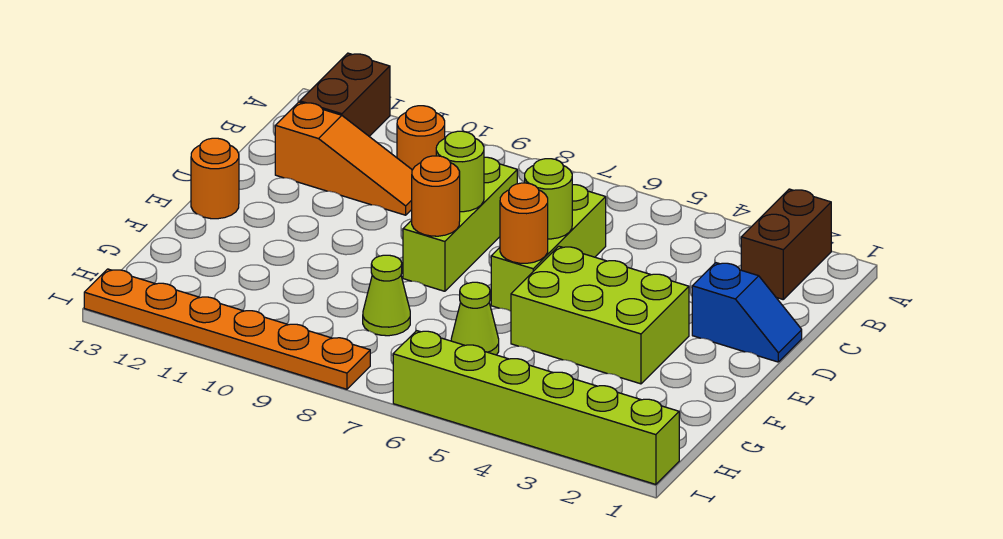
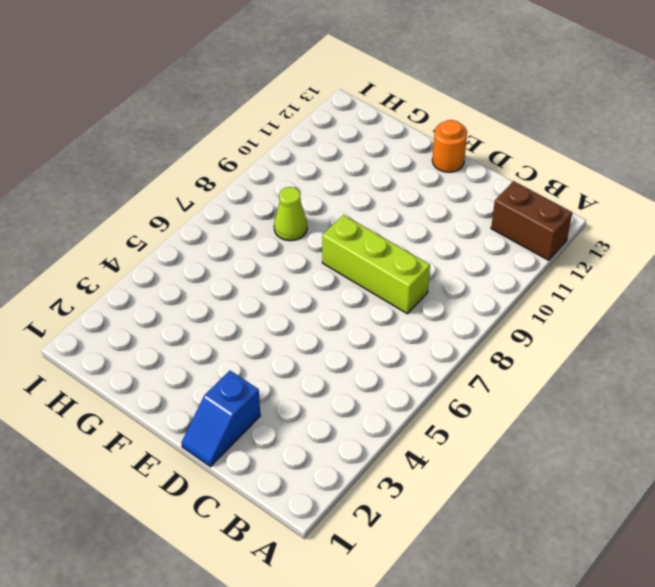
none -> brown 1x2 brick [741,189,831,299]
none -> orange 1x1 round brick [397,106,445,170]
none -> lime 1x3 brick [491,185,606,311]

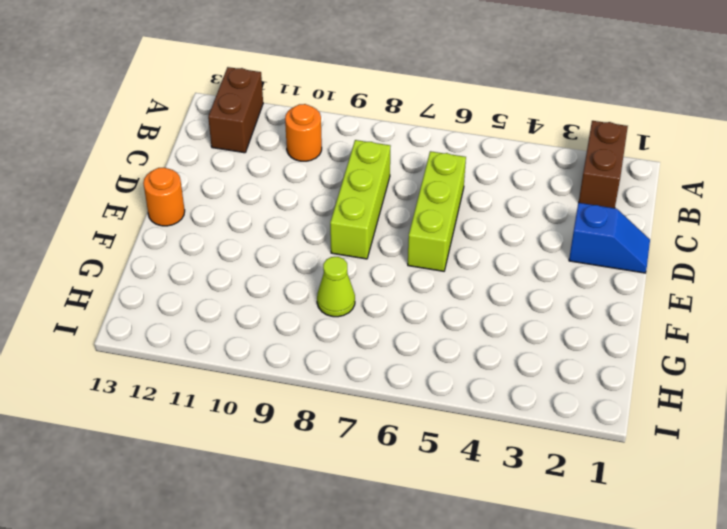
none -> orange 1x3 slope [275,102,412,215]
none -> lime 2x3 brick [511,246,689,384]
none -> lime 1x1 cone [451,282,499,355]

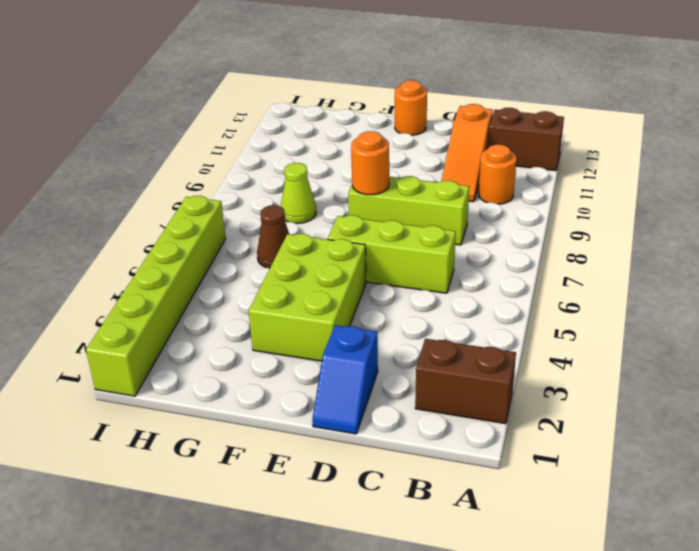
brown 1x1 cone [257,205,289,268] -> lime 1x1 cone [451,282,499,355]
none -> orange 1x6 plate [84,269,370,389]
none -> lime 1x1 round brick [525,159,572,239]
none -> lime 1x1 round brick [436,131,484,212]

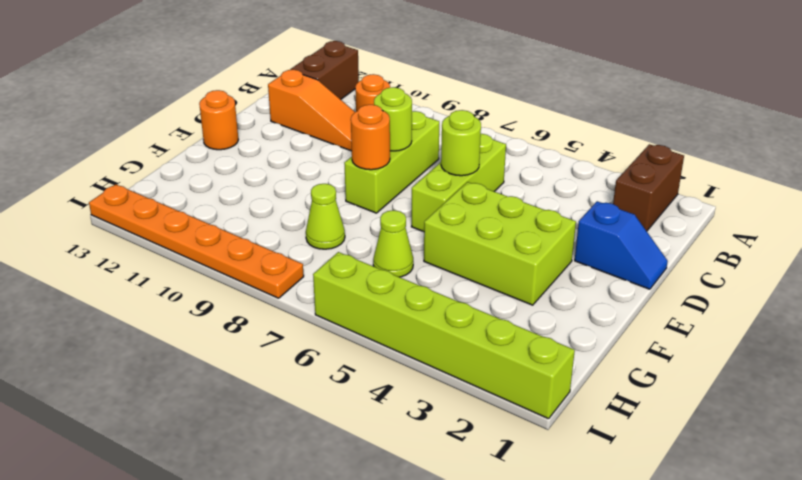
none -> orange 1x1 round brick [500,183,548,263]

